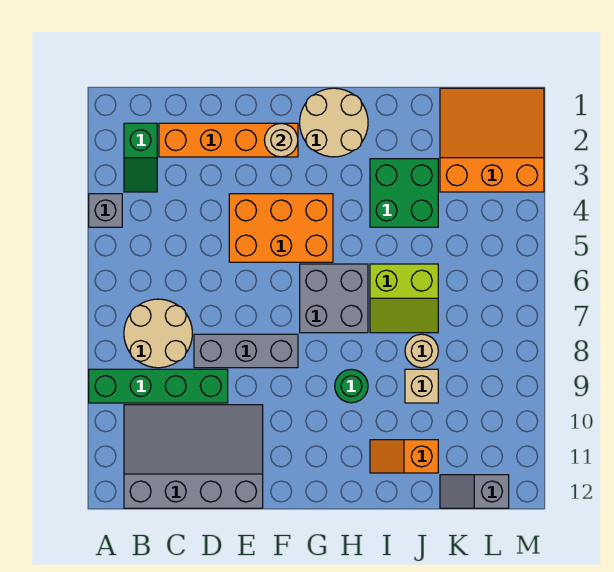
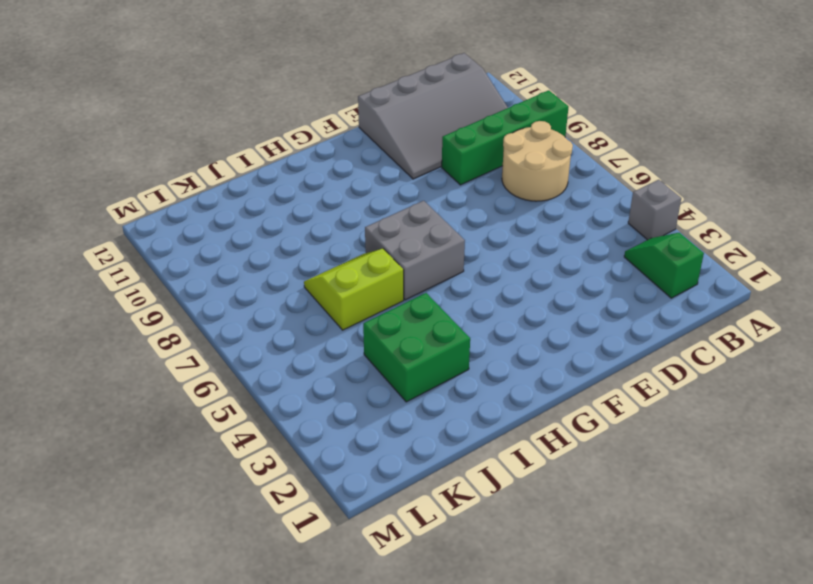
none -> orange 1x4 brick [159,123,298,157]
none -> grey 1x3 brick [194,334,298,368]
none -> orange 2x3 brick [229,194,333,262]

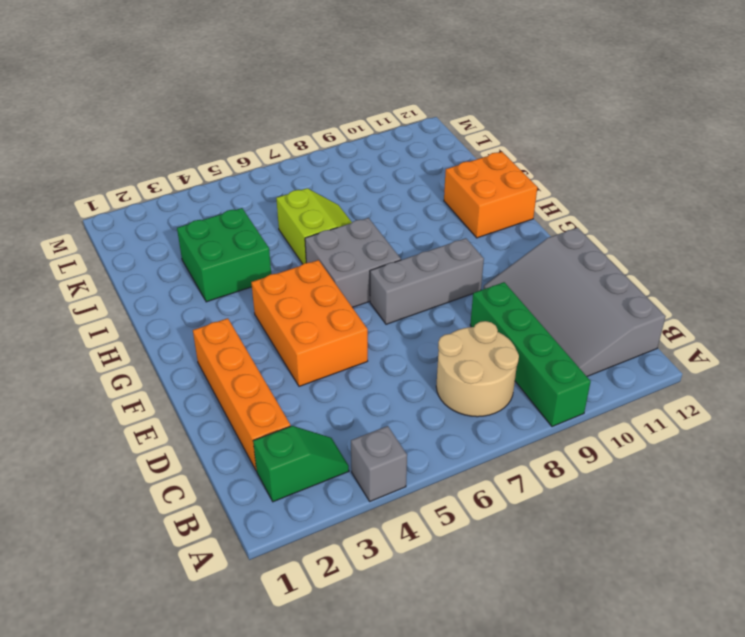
grey 1x3 brick [370,238,484,324] -> grey 1x3 brick turned to [194,334,298,368]
orange 2x2 brick [444,152,537,238] -> orange 1x2 slope [370,440,438,473]
none -> tan 2x2 round brick [300,88,368,157]
none -> green 1x1 round brick [335,369,368,403]
none -> tan 1x1 round brick [405,334,438,368]

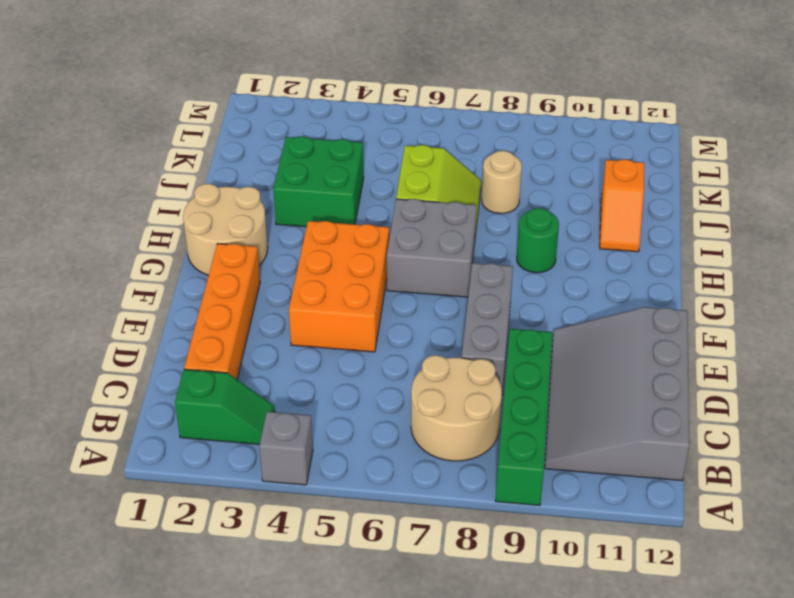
none -> tan 1x1 brick [405,369,438,403]
none -> orange 3x3 slope [440,88,544,192]
none -> grey 1x2 slope [440,475,509,508]

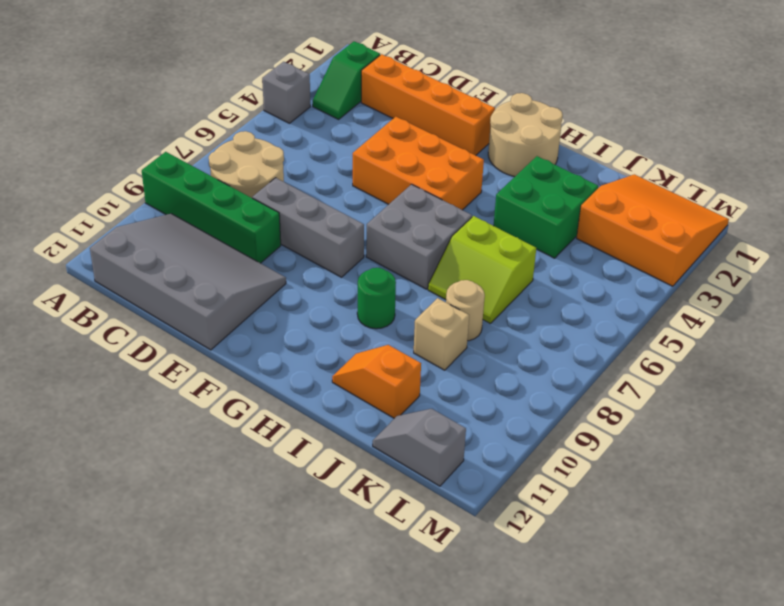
none -> tan 1x1 round brick [264,123,298,157]

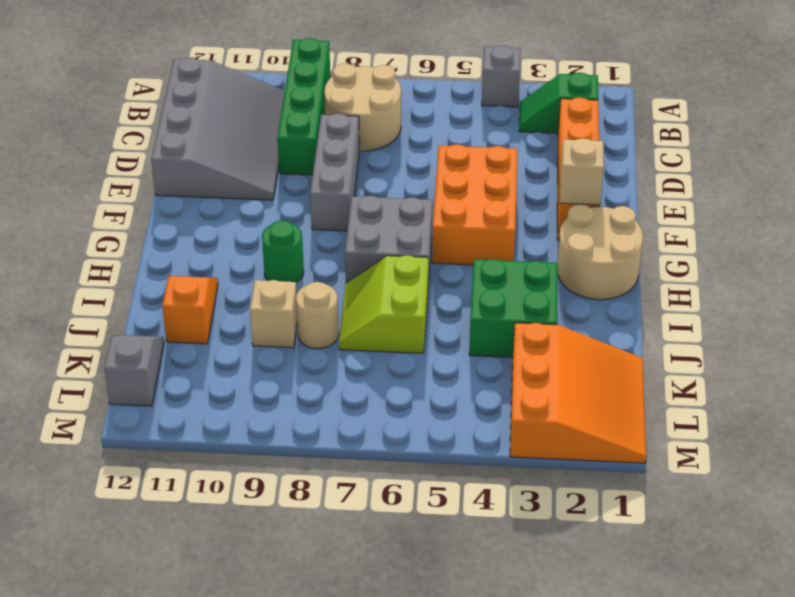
tan 1x1 brick [560,138,604,205] -> tan 1x1 round brick [264,123,298,157]

